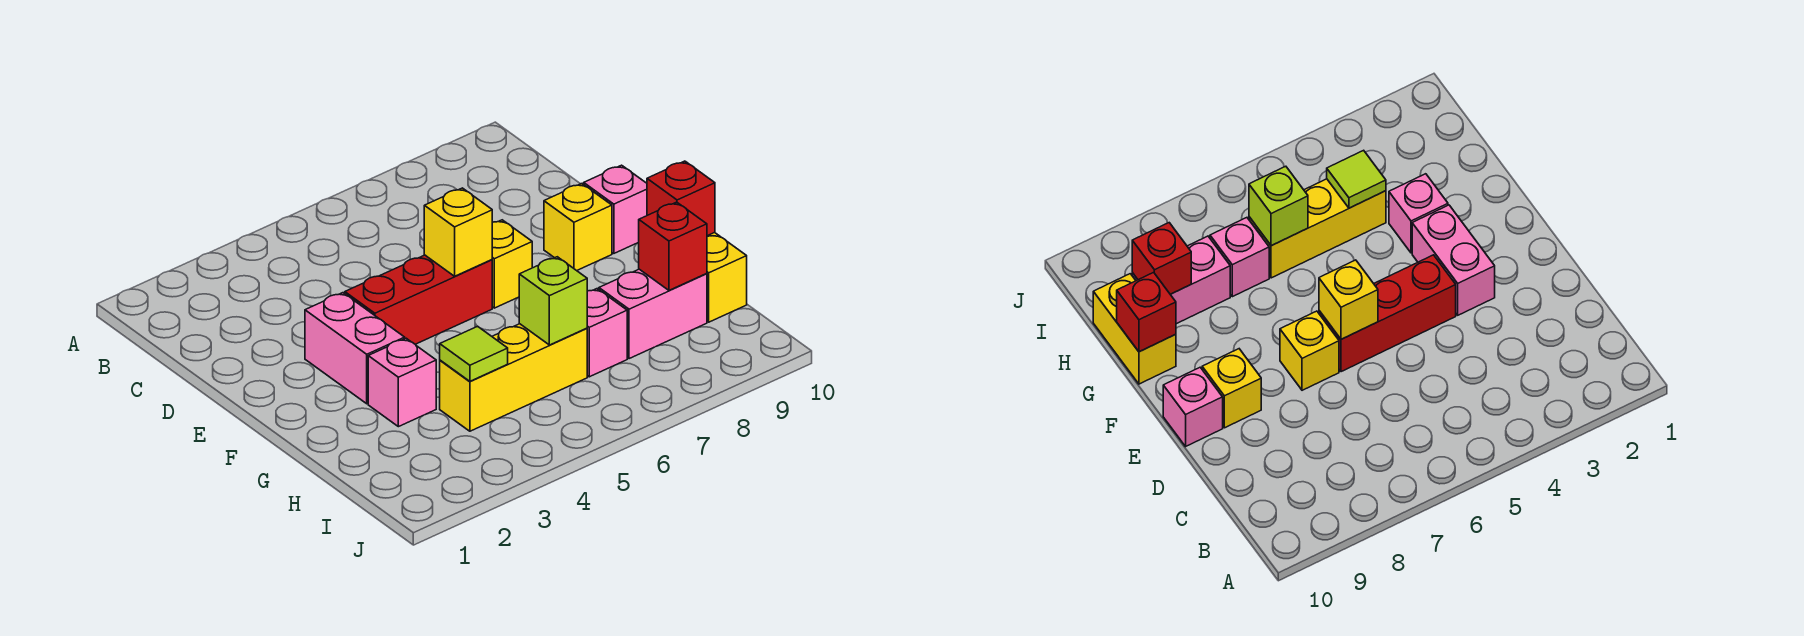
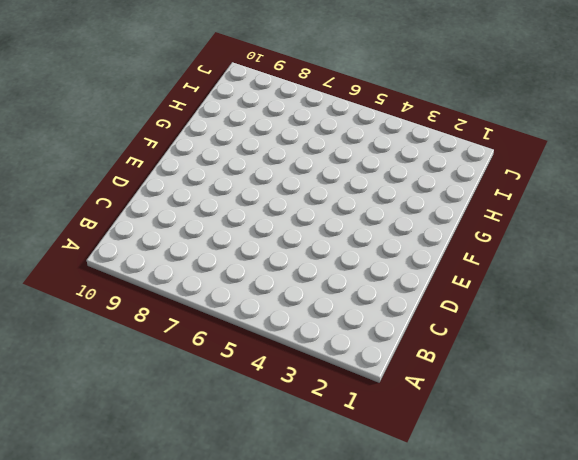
none -> pink 1x2 brick [305,293,405,404]
none -> red 1x3 brick [345,255,492,344]
none -> yellow 1x1 brick [492,220,532,308]

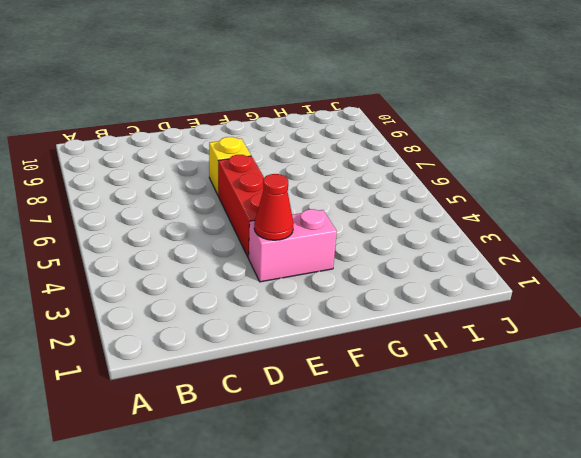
red 1x1 cone [254,174,294,240] -> none
none -> yellow 1x1 brick [544,184,612,271]
none -> pink 1x1 brick [584,165,647,253]
none -> pink 1x1 brick [368,338,436,427]

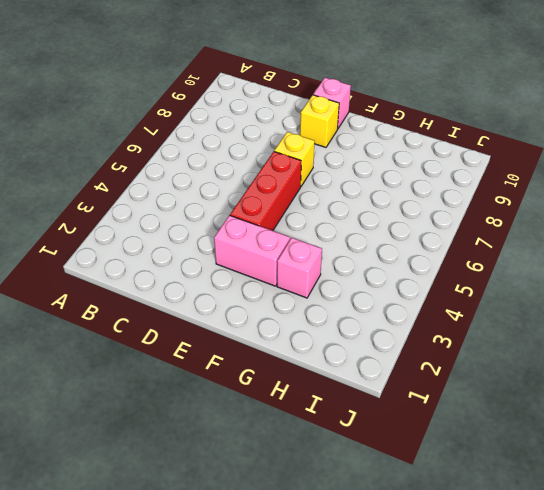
none -> yellow 1x2 brick [707,232,747,322]
none -> yellow 1x3 brick [440,324,587,431]
none -> pink 1x1 brick [587,289,627,377]

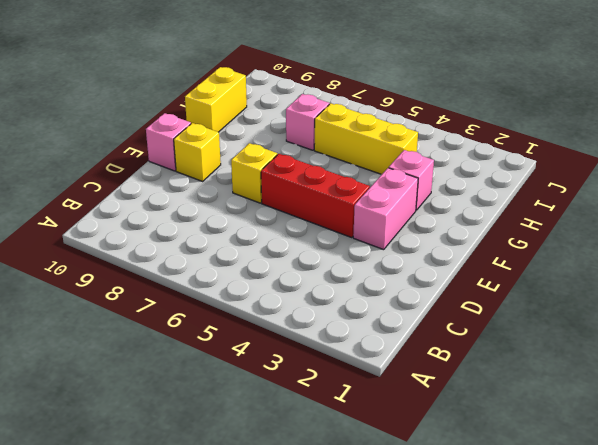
none -> pink 1x2 brick [599,269,707,359]
none -> yellow 1x1 brick [424,188,492,276]
none -> red 1x1 brick [647,161,715,236]

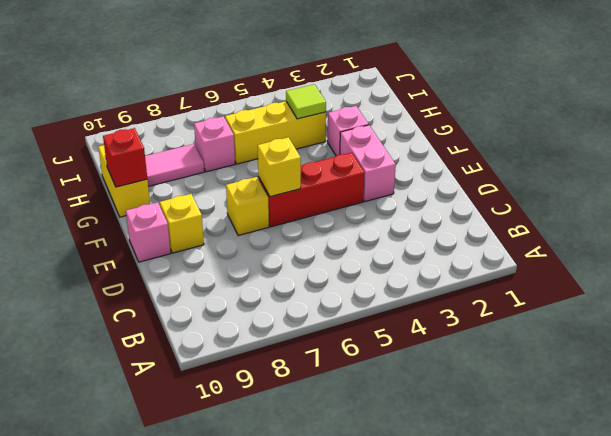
pink 1x2 tile [145,144,204,186] -> pink 1x2 brick [599,269,707,359]
none -> lime 1x1 brick [519,257,587,345]
none -> red 1x1 brick [638,202,707,290]

